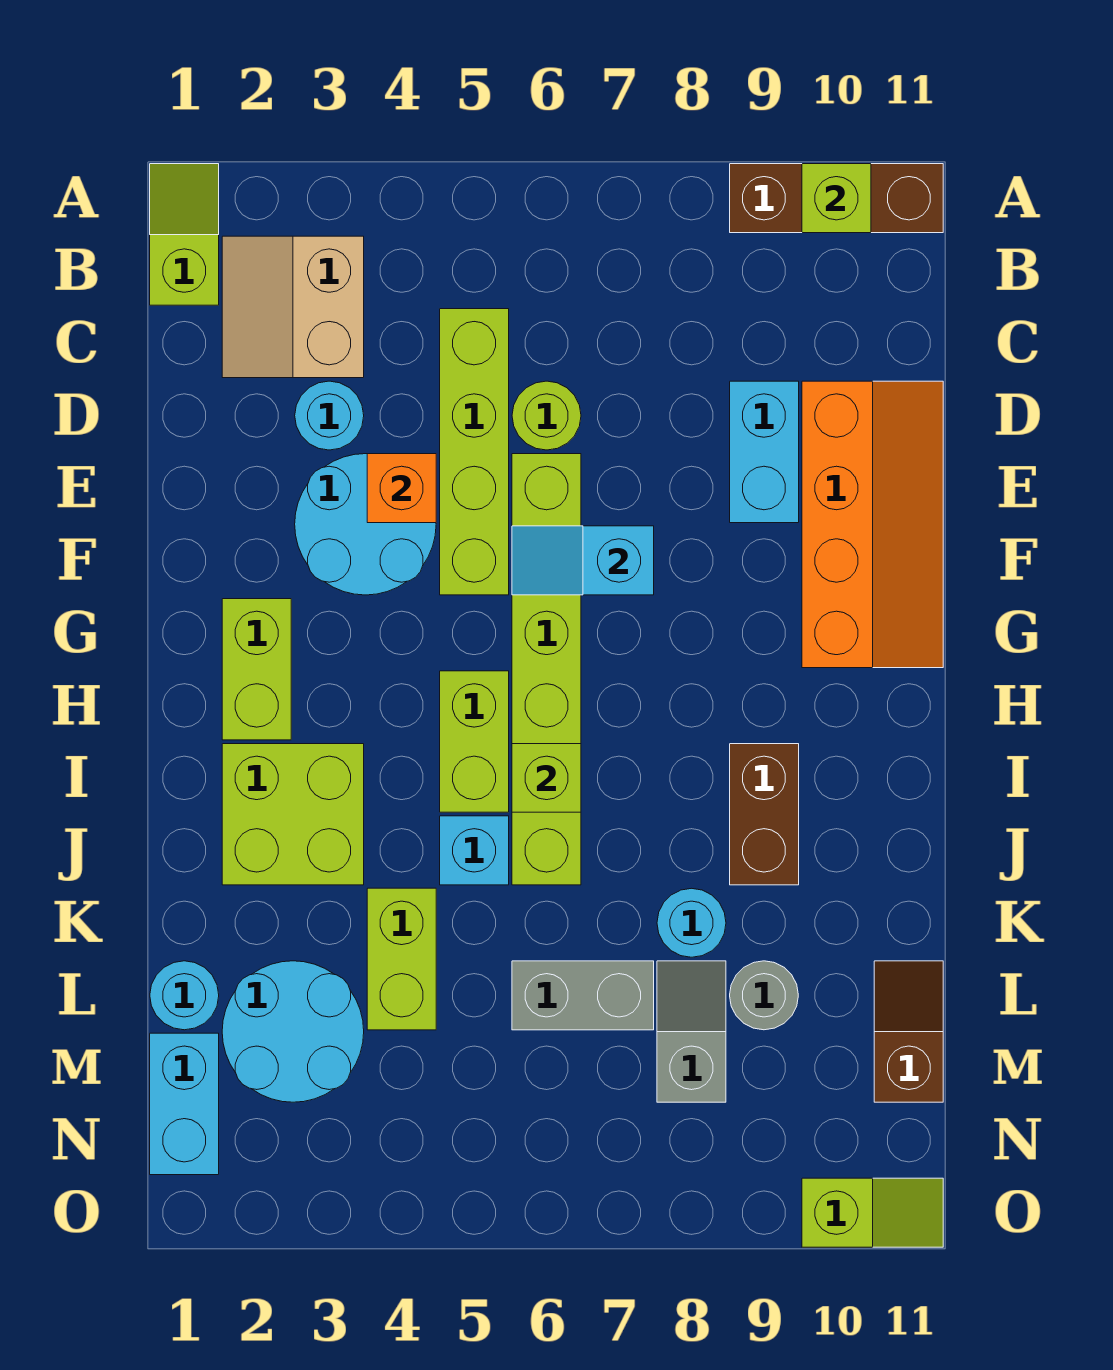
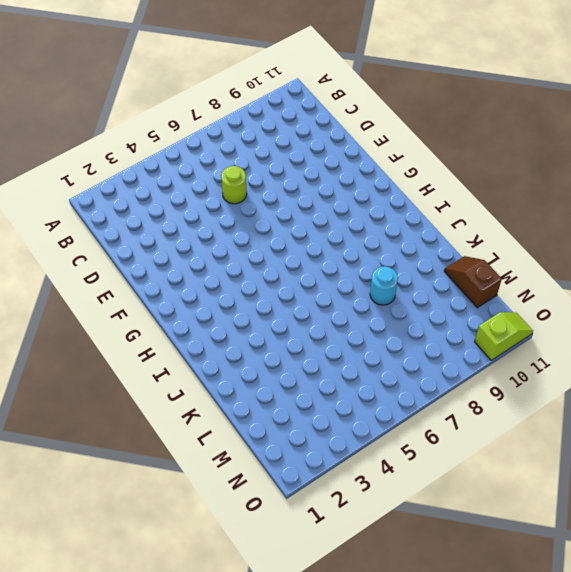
none -> lime 1x2 slope [150,164,219,305]
none -> brown 1x3 brick [730,164,943,233]
none -> tan 2x2 slope [222,236,364,378]

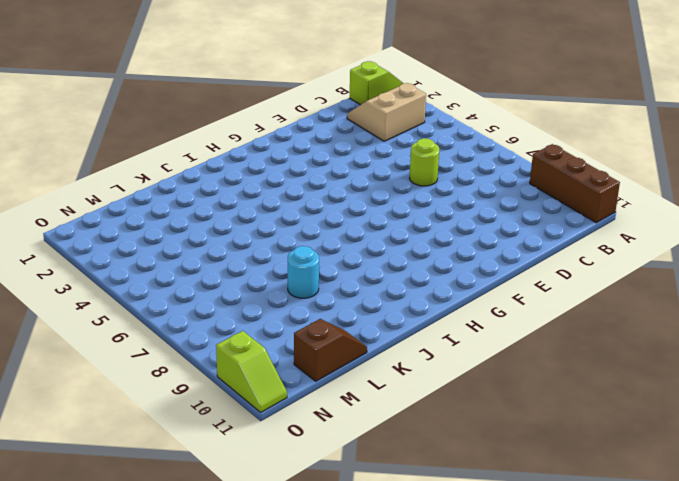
none -> lime 1x4 brick [440,309,509,595]
none -> cyan 1x1 round brick [295,381,364,450]
none -> cyan 1x2 brick [730,381,799,523]

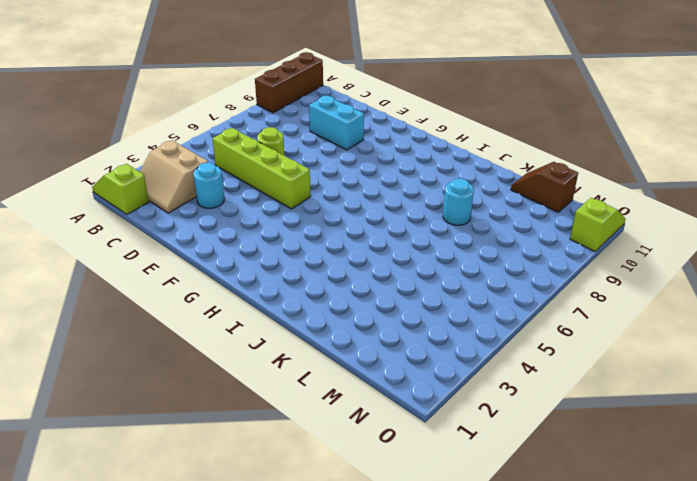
none -> orange 2x4 slope [802,381,943,668]
none -> cyan 2x2 round brick [295,454,436,595]
none -> lime 1x6 brick [512,454,581,885]

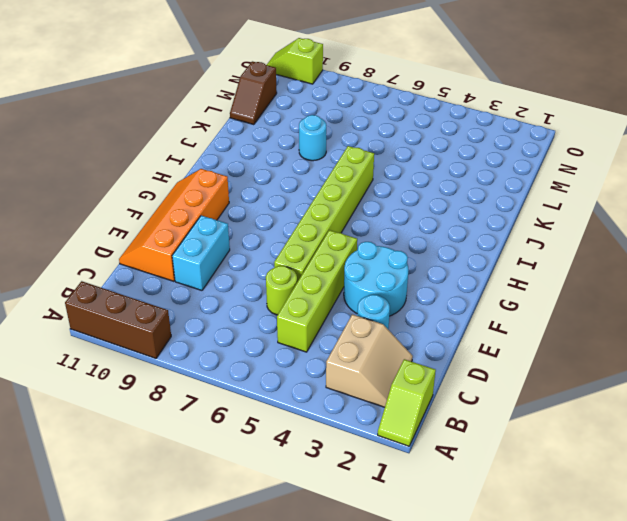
none -> lime 1x2 brick [222,599,291,740]
none -> lime 1x2 brick [440,671,509,812]
none -> lime 2x2 brick [222,744,364,885]

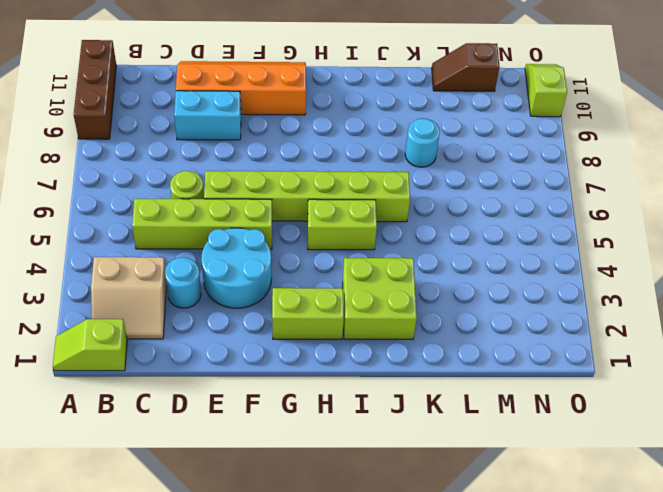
none -> brown 1x2 brick [730,744,799,885]
none -> cyan 1x1 brick [440,816,509,885]
none -> lime 1x2 brick [367,888,436,1030]

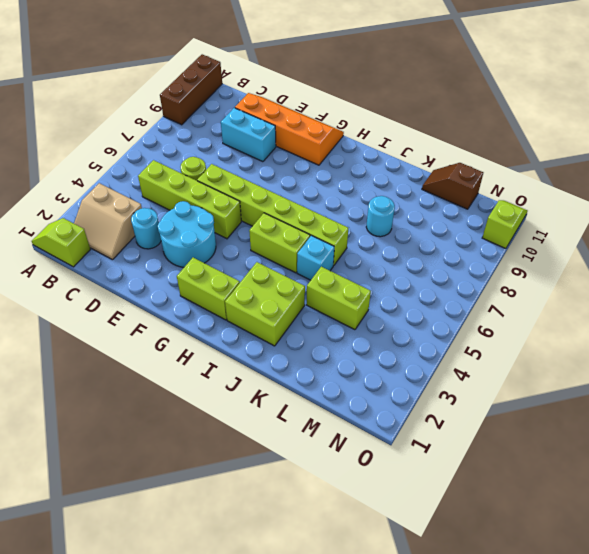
none -> brown 1x2 brick [730,744,799,885]
none -> cyan 1x1 round brick [150,961,219,1030]
none -> cyan 2x2 round brick [222,961,364,1102]

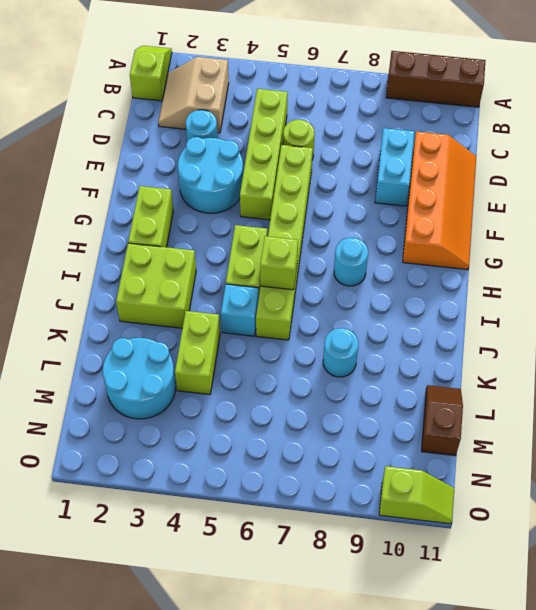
cyan 1x1 round brick [334,238,368,286] -> cyan 1x1 round brick moved to [150,961,219,1030]
none -> brown 1x2 brick [730,744,799,885]
none -> grey 1x2 brick [512,961,654,1030]
none -> grey 1x2 slope [657,961,726,1102]

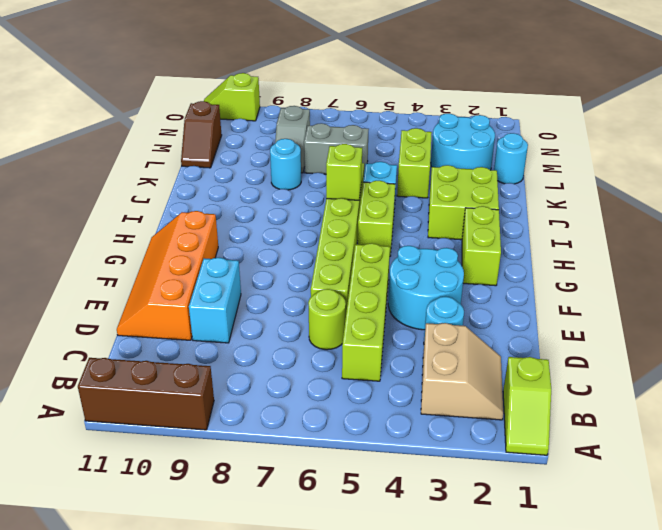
none -> brown 1x2 brick [730,744,799,885]
none -> grey 1x1 round brick [730,961,798,1030]
none -> cyan 1x2 brick [150,1033,219,1175]

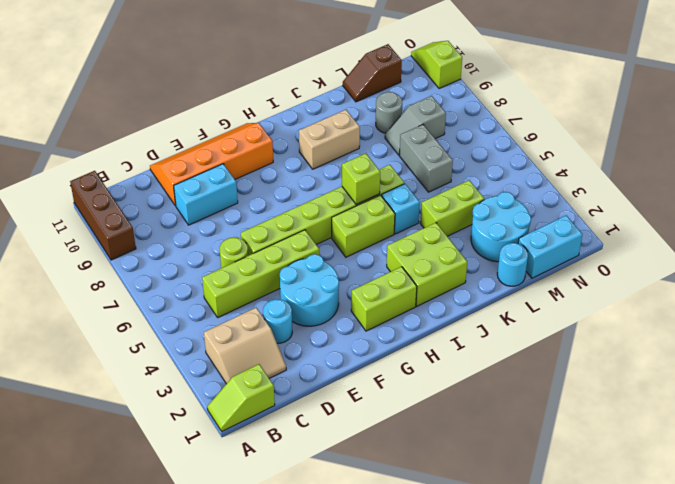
tan 1x2 brick [299,110,360,169] -> brown 1x2 brick [730,744,799,885]
none -> cyan 1x1 round brick [657,888,726,957]
none -> lime 1x1 brick [802,164,871,233]
none -> orange 1x1 brick [367,454,436,523]

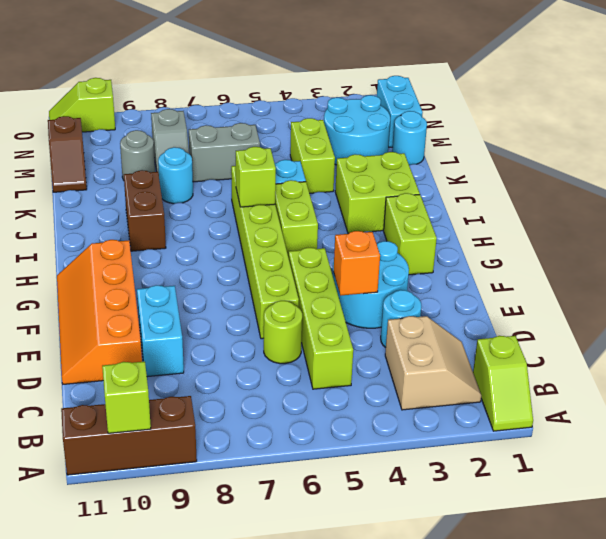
none -> cyan 1x2 slope [512,526,654,595]

